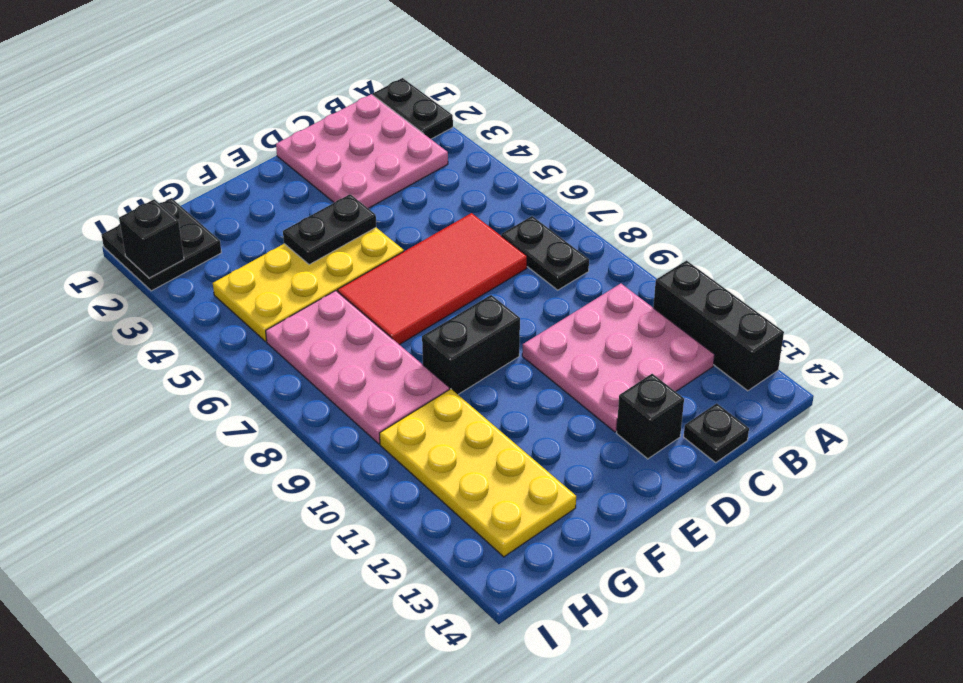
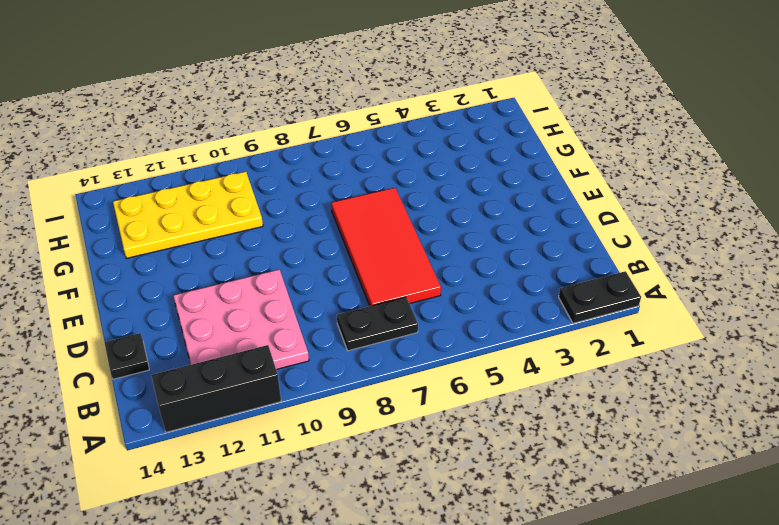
none -> pink 3x3 plate [276,94,448,208]
none -> black 1x1 brick [617,374,684,459]
none -> yellow 2x4 plate [213,228,404,341]

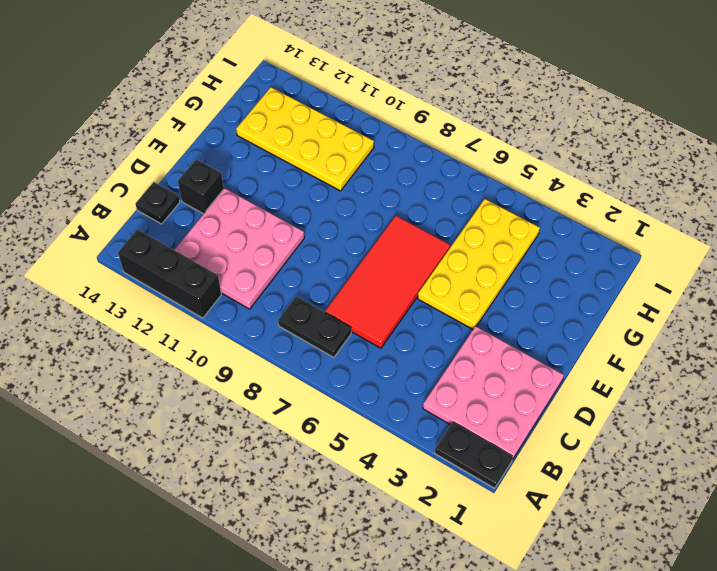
none -> black 1x2 brick [422,295,520,394]
none -> pink 2x4 plate [266,291,449,444]
none -> black 2x2 plate [102,198,221,291]

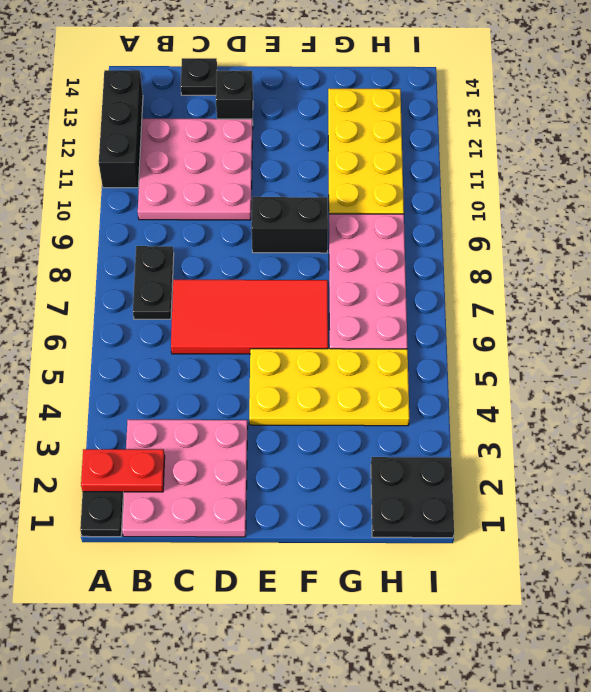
red 1x2 plate [81,449,165,492] -> none
none -> black 1x2 plate [283,194,376,265]
none -> black 1x1 brick [119,199,184,278]

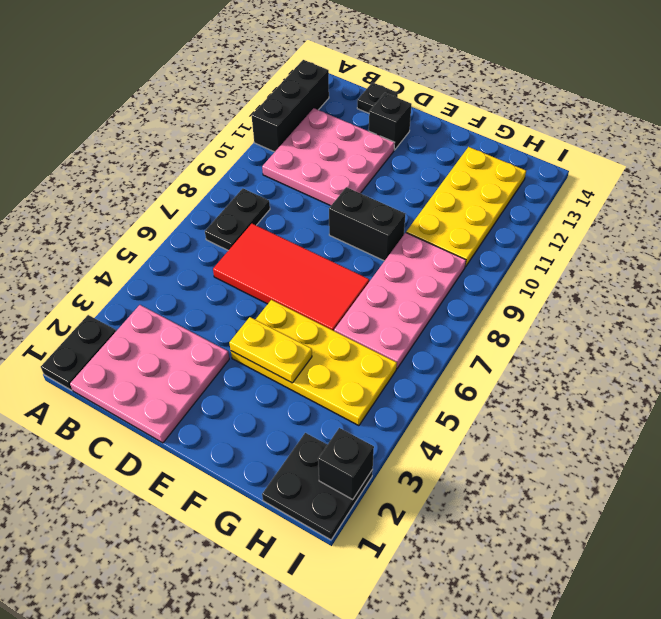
yellow 1x2 plate [229,317,312,383] -> black 1x2 plate [283,194,376,265]

